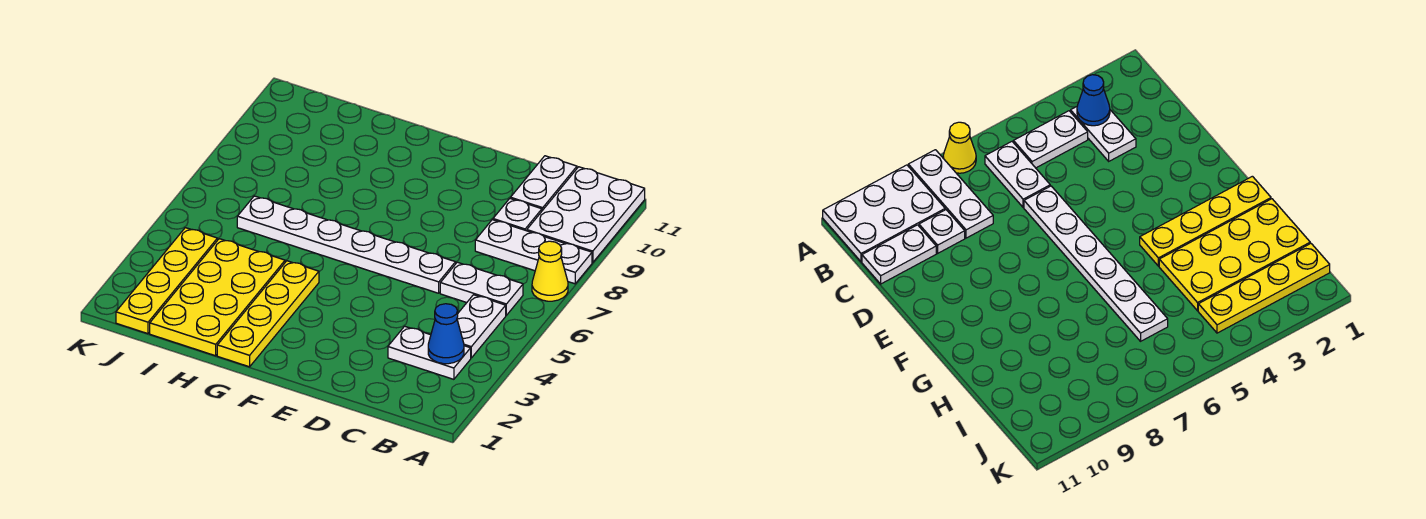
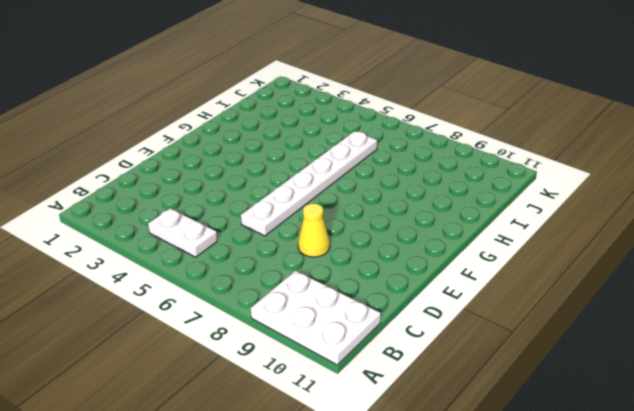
yellow 1x1 cone [298,204,330,257] -> yellow 1x1 cone moved to [532,241,568,301]
none -> white 1x3 plate [475,220,592,284]
none -> white 1x2 plate [388,326,471,379]
none -> white 1x2 plate [440,262,523,315]

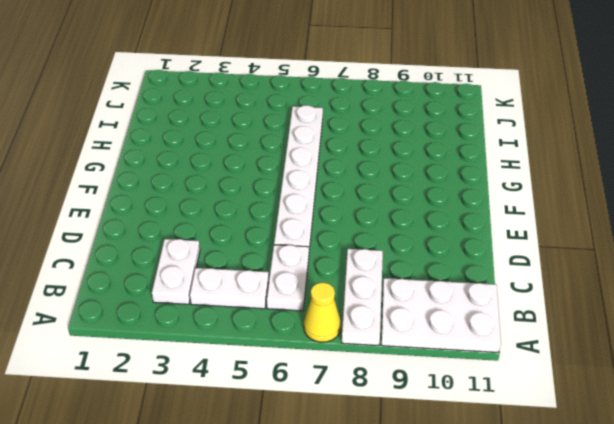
none -> white 1x1 plate [493,198,542,231]
none -> white 1x2 plate [511,156,577,211]
none -> yellow 1x4 plate [217,261,319,367]

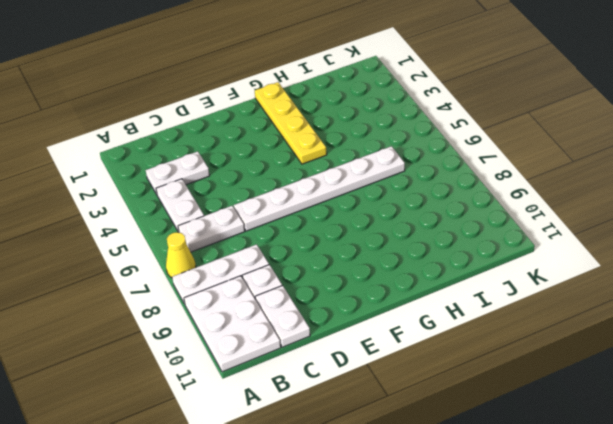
none -> yellow 2x4 plate [150,239,285,356]
none -> yellow 1x4 plate [116,228,217,334]
none -> blue 1x1 cone [428,304,464,364]

